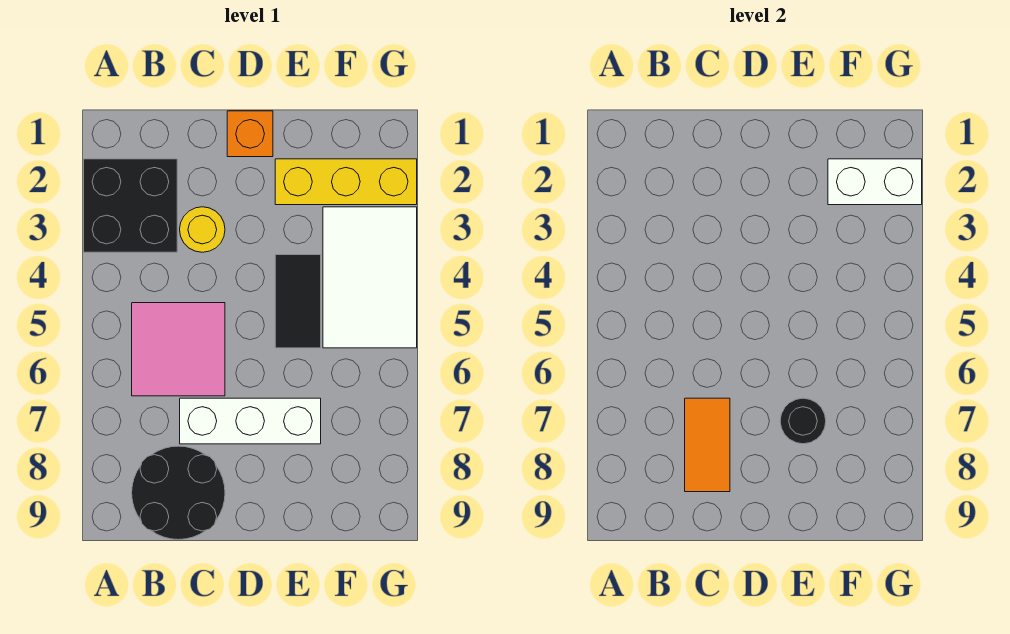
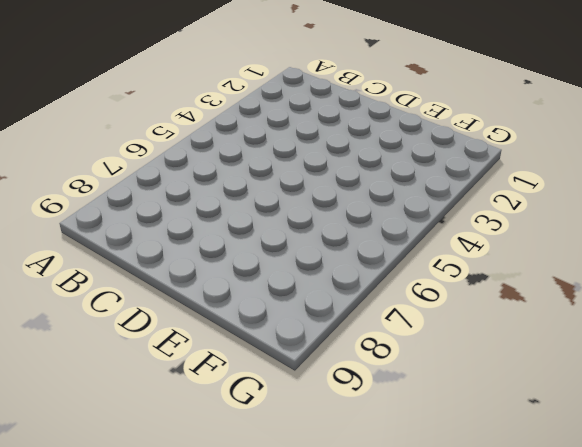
none -> black 2x2 brick [84,159,177,252]
none -> pink 2x2 tile [132,303,225,396]
none -> black 2x2 round brick [132,446,225,540]

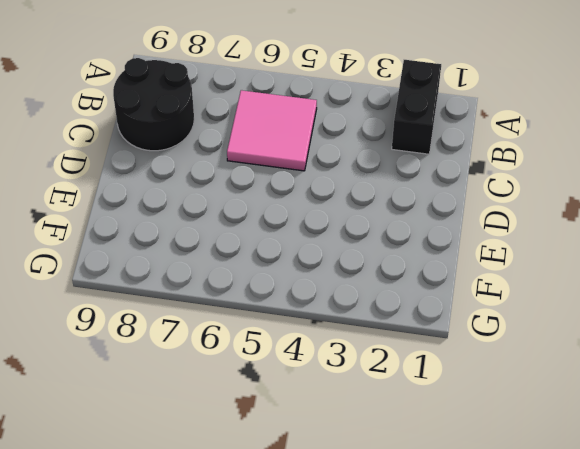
black 1x2 brick [392,60,441,154] -> black 2x2 brick [84,159,177,252]
none -> yellow 1x1 round brick [180,207,225,252]
none -> white 1x3 brick [180,398,321,444]
none -> orange 1x1 brick [227,111,273,157]

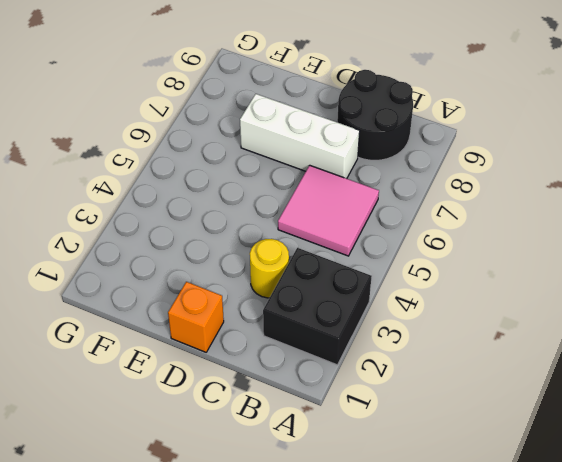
none -> yellow 1x3 brick [275,159,417,205]
none -> black 1x2 tile [275,255,321,348]
none -> white 2x3 tile [323,207,417,348]

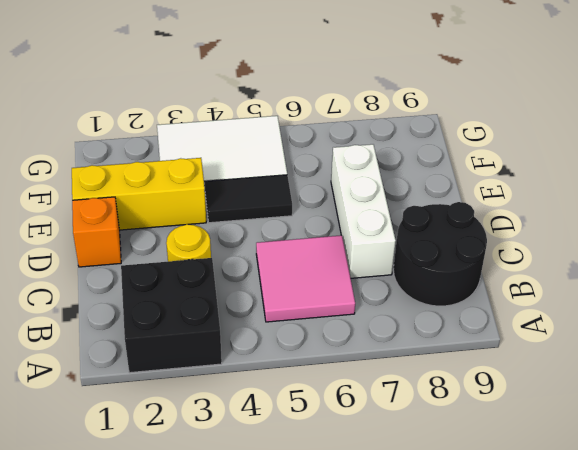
yellow 1x3 brick [72,158,206,230] -> yellow 1x3 brick turned to [275,159,417,205]
none -> orange 1x2 tile [685,398,730,492]
none -> black 1x1 round brick [780,398,826,444]
none -> white 1x2 brick [828,159,922,205]

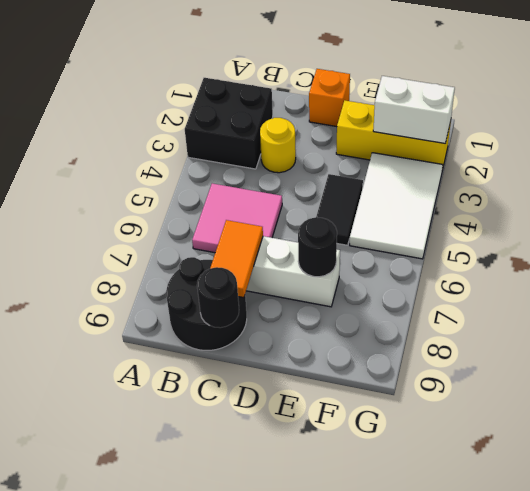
black 1x1 round brick [197,267,239,328] -> none

